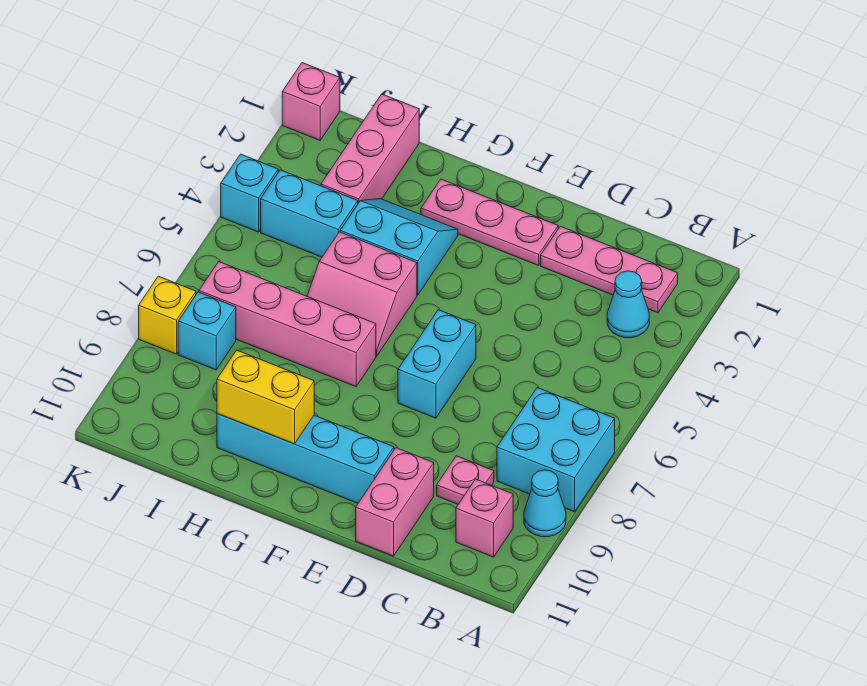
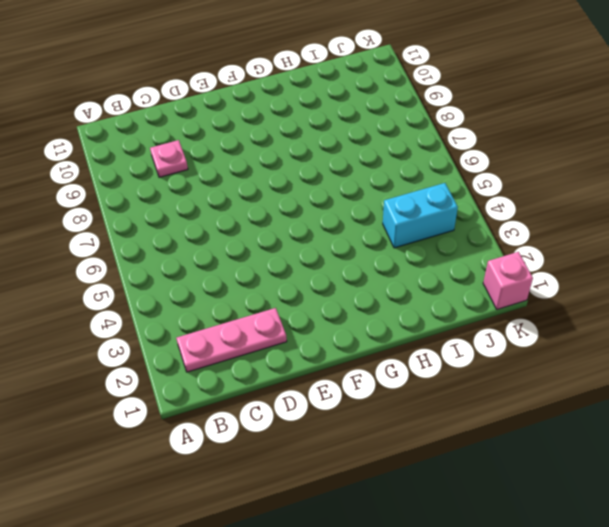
none -> cyan 2x2 brick [497,388,615,512]
none -> cyan 1x1 cone [524,470,566,537]
none -> cyan 1x1 cone [607,271,649,338]

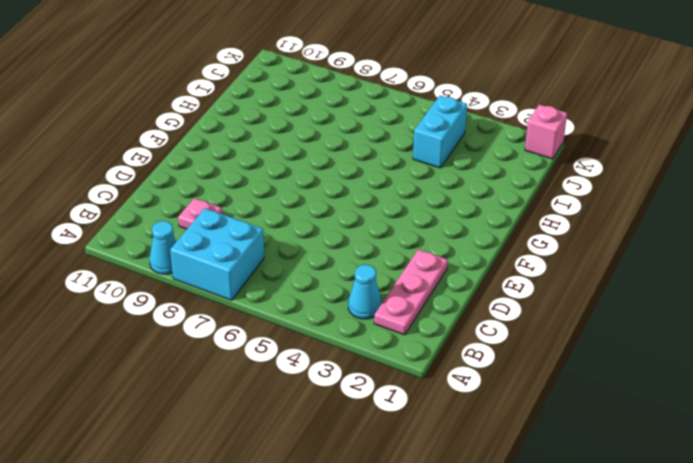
none -> pink 1x1 brick [456,479,513,557]
none -> pink 1x2 brick [356,448,434,556]
none -> pink 1x3 plate [421,179,558,266]

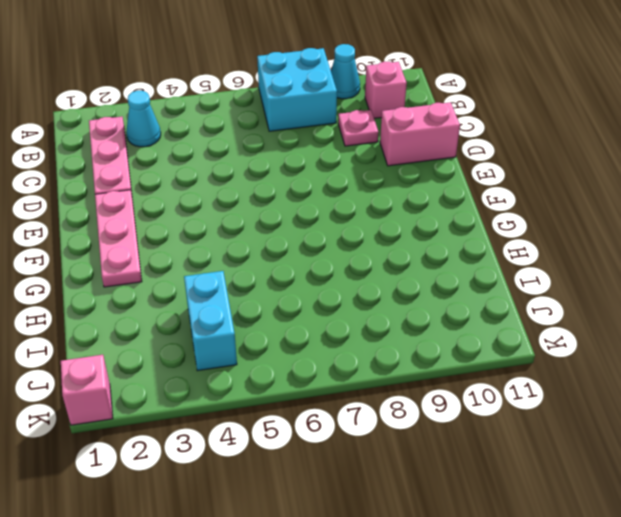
none -> cyan 1x2 brick [398,310,476,418]
none -> cyan 1x4 brick [217,414,394,503]
none -> cyan 2x2 slope [340,199,458,295]

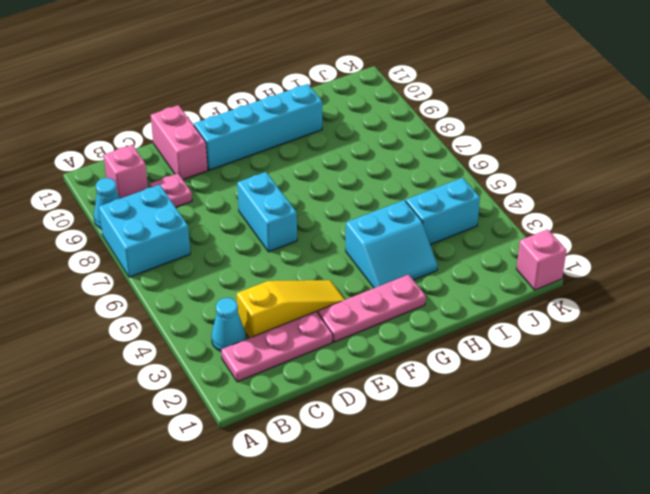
yellow 1x3 slope [237,280,345,338] -> none
none -> pink 2x2 slope [307,232,417,356]
none -> pink 1x4 brick [199,262,376,387]
none -> pink 1x3 brick [321,94,419,203]

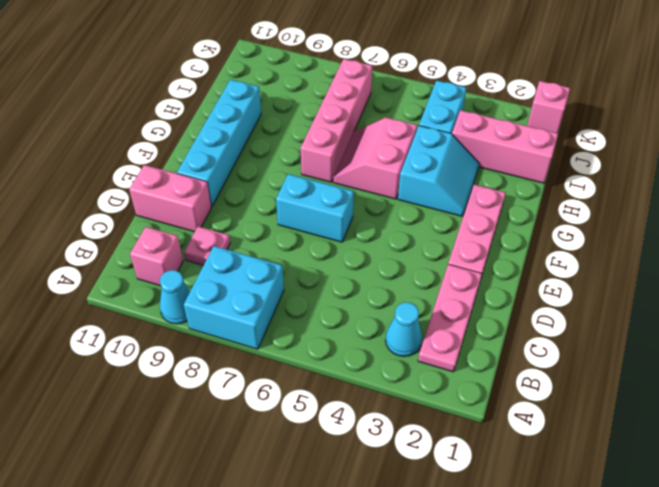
none -> cyan 1x1 brick [178,292,236,370]
none -> cyan 1x1 brick [221,154,278,232]
none -> yellow 1x1 brick [139,276,196,354]

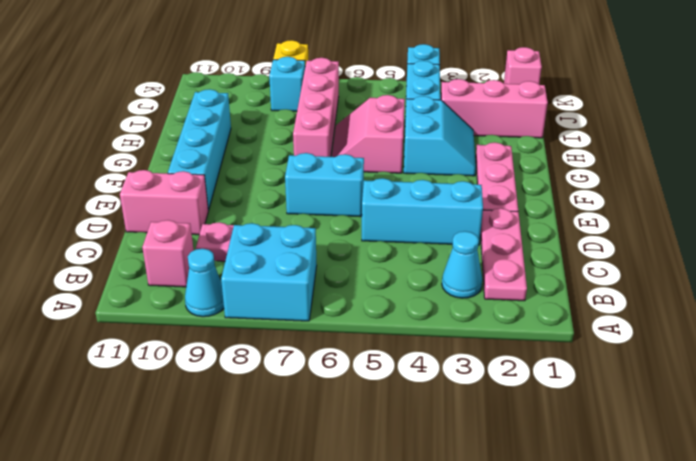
cyan 1x3 brick [362,178,483,245] -> none
none -> yellow 1x2 brick [217,350,314,444]

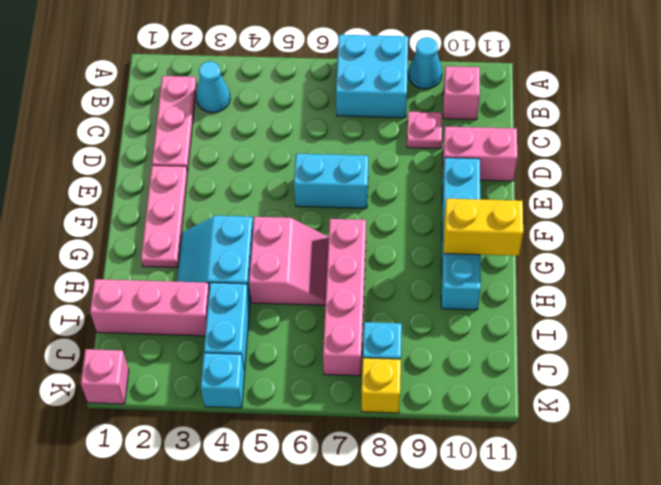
yellow 1x2 brick [444,199,523,256] -> yellow 1x2 brick turned to [217,350,314,444]

